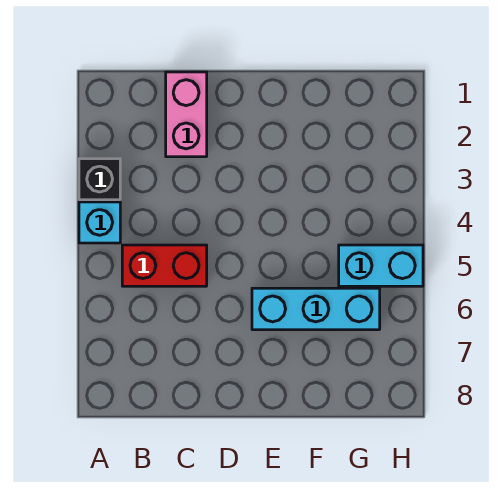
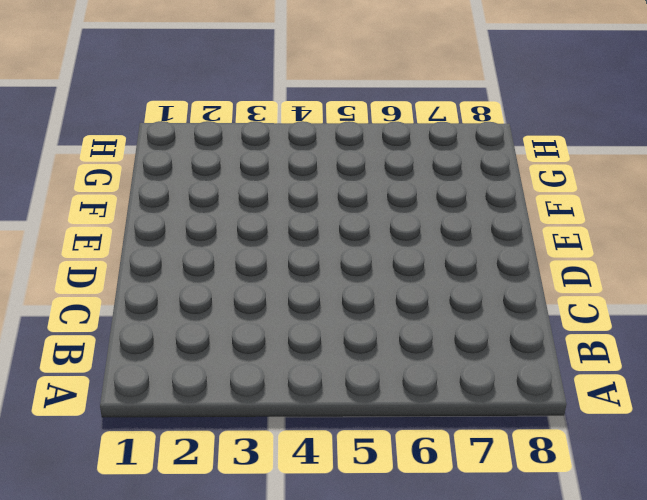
none -> black 1x1 brick [79,159,120,200]
none -> cyan 1x1 brick [79,202,120,243]

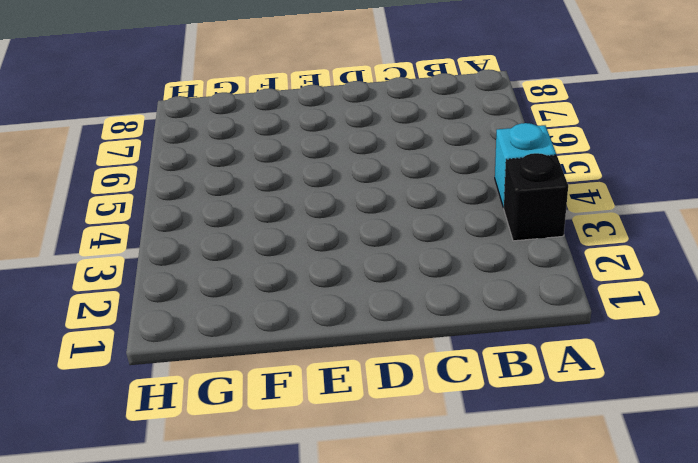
none -> red 1x2 brick [122,245,207,286]
none -> pink 1x2 brick [166,72,207,157]

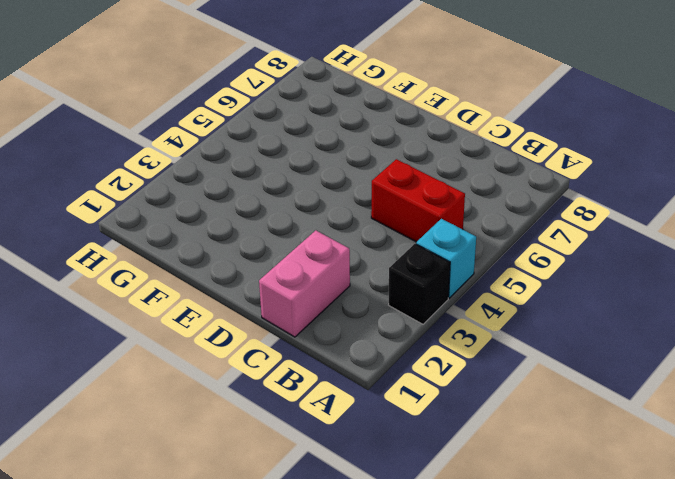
none -> cyan 1x3 brick [252,288,380,330]
none -> cyan 1x2 brick [339,245,423,286]

